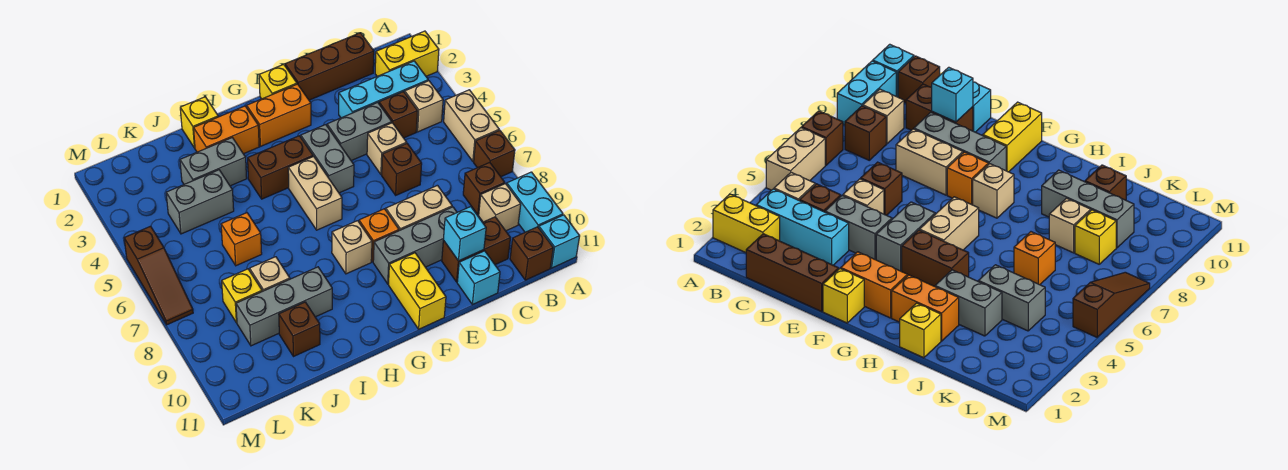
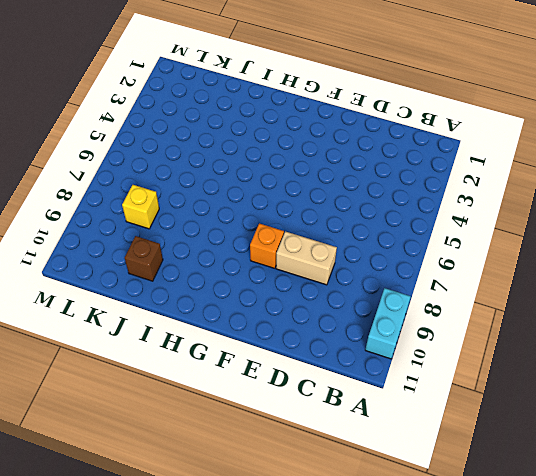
none -> yellow 1x2 brick [375,31,439,76]
none -> tan 1x2 brick [444,90,499,161]
none -> brown 1x1 brick [474,130,515,177]
none -> cyan 1x1 brick [539,215,580,268]

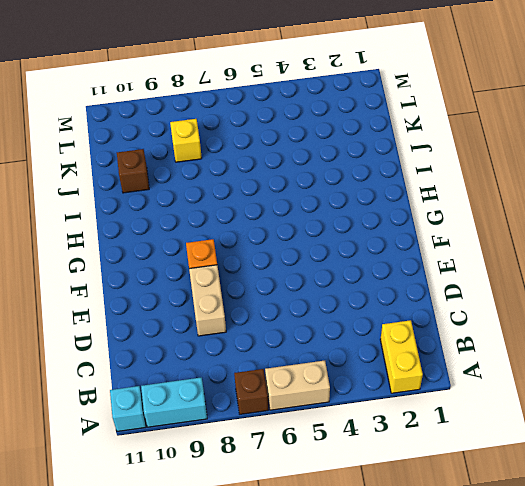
none -> cyan 1x3 brick [339,61,428,118]
none -> tan 1x1 brick [405,81,443,132]
none -> brown 1x1 brick [463,162,505,215]
none -> tan 1x1 brick [479,184,521,231]

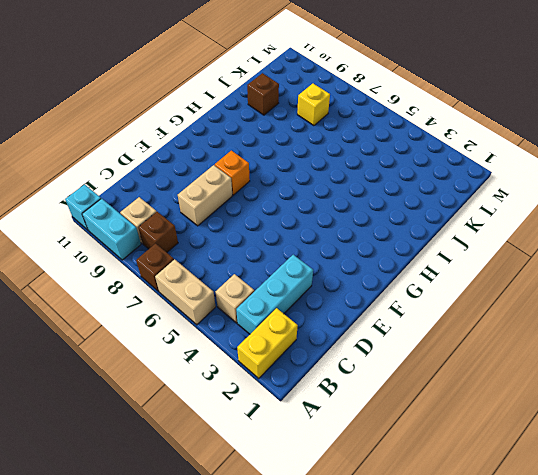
none -> brown 1x1 brick [510,227,553,280]
none -> brown 1x3 brick [285,33,374,100]
none -> brown 1x1 brick [379,92,418,138]
none -> brown 1x2 brick [442,217,510,282]

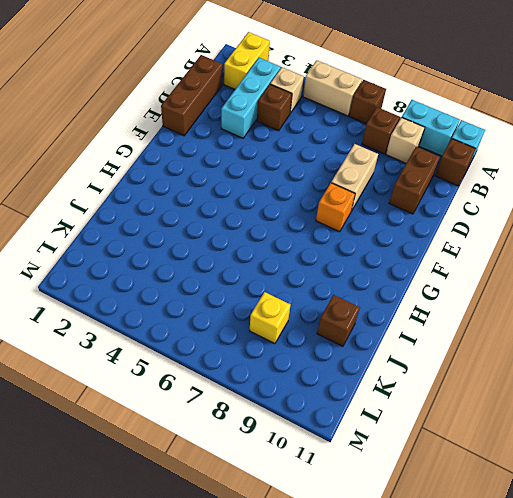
none -> grey 1x2 brick [327,102,392,161]
none -> tan 1x1 brick [367,123,407,175]
none -> brown 1x1 brick [382,144,422,195]
none -> grey 1x3 brick [373,207,457,284]

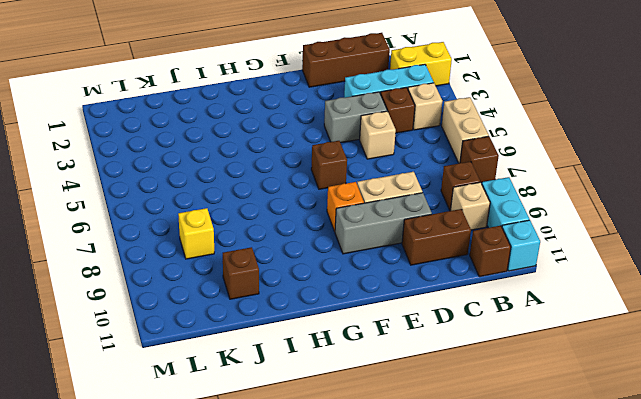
brown 1x1 brick [311,141,347,189] -> brown 1x1 brick moved to [382,144,422,195]
none -> cyan 1x1 brick [457,251,500,305]
none -> yellow 1x1 brick [259,64,297,99]
none -> orange 1x2 brick [247,84,311,146]
none -> grey 1x2 brick [301,125,354,193]

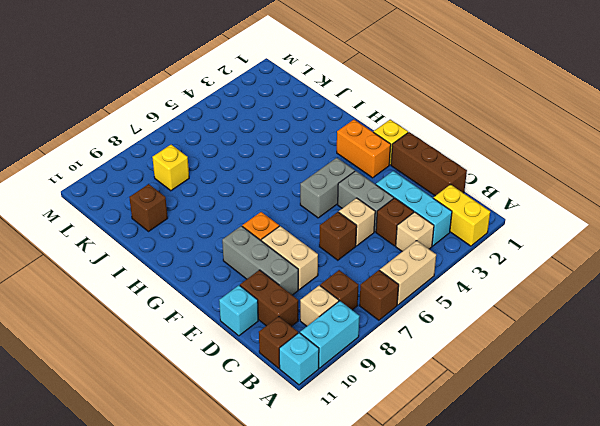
none -> yellow 1x2 brick [389,253,446,329]
none -> brown 1x2 brick [248,136,313,199]
none -> tan 1x2 brick [288,157,342,230]
none -> tan 1x1 brick [332,221,372,274]

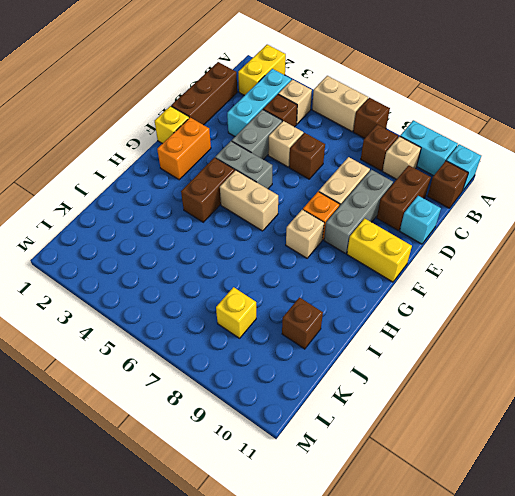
none -> orange 1x2 brick [194,106,259,154]
none -> yellow 1x1 brick [180,97,218,148]
none -> grey 1x2 brick [180,138,247,186]
none -> grey 1x3 brick [236,267,332,346]

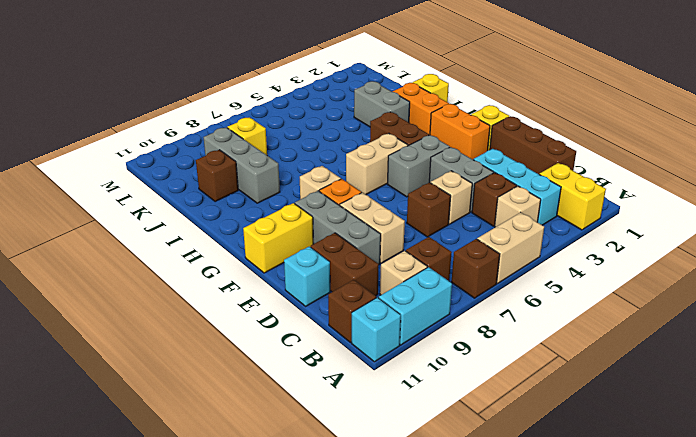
none -> grey 1x2 brick [166,170,234,234]
none -> orange 1x1 brick [221,213,262,266]
none -> tan 1x1 brick [250,257,290,292]
none -> brown 1x3 slope [124,226,193,325]

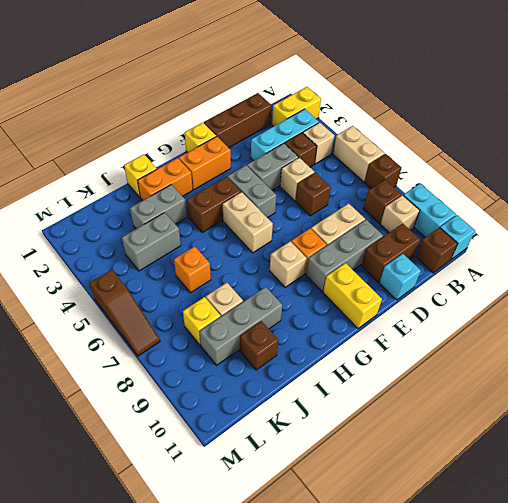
none -> cyan 1x1 brick [443,207,486,261]

